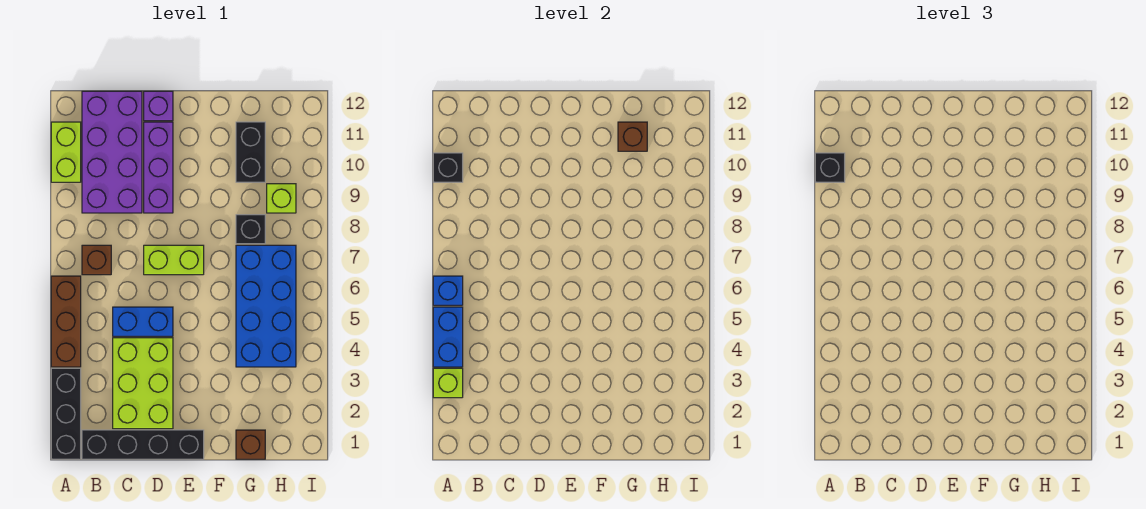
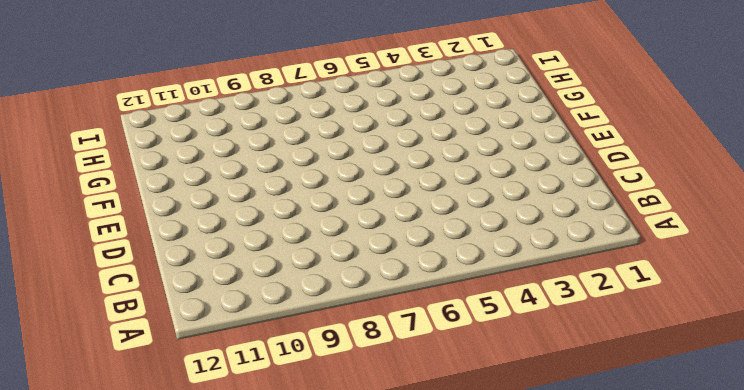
none -> black 1x3 brick [51,368,81,459]
none -> brown 1x3 brick [51,276,81,367]
none -> lime 1x2 brick [51,122,81,182]

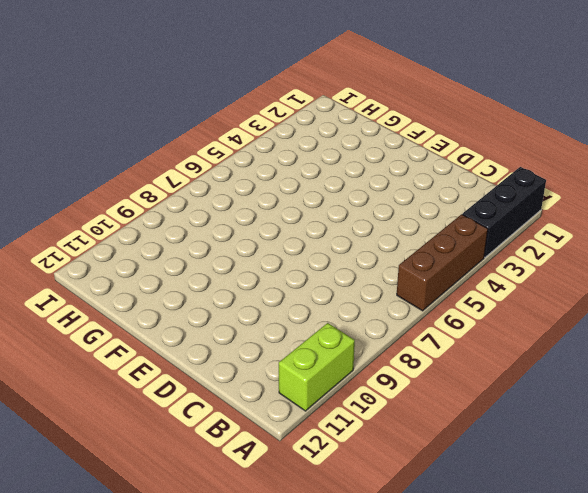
none -> black 1x4 brick [82,430,204,459]
none -> brown 1x1 brick [82,245,111,275]
none -> purple 2x4 brick [82,91,142,213]

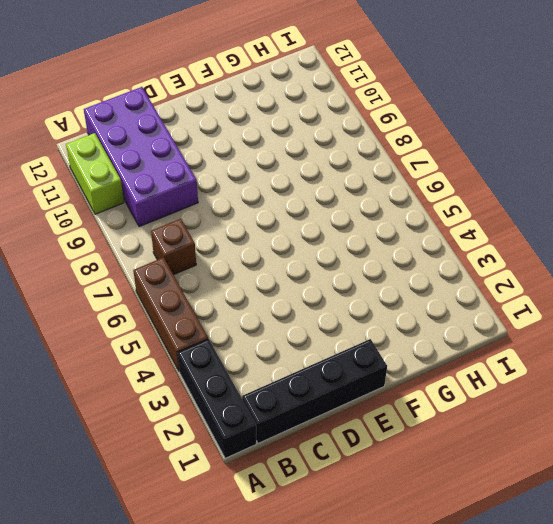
none -> lime 2x3 brick [113,338,173,429]
none -> blue 1x2 brick [113,307,173,336]
none -> lime 1x2 brick [144,245,204,275]

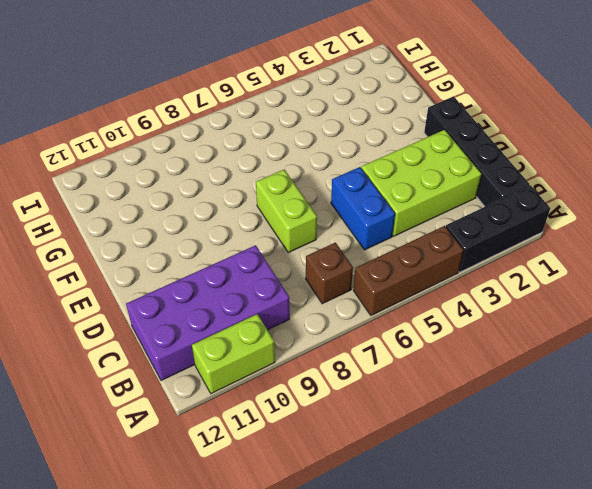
none -> purple 1x3 brick [144,122,173,213]
none -> purple 1x1 brick [144,91,173,121]
none -> brown 1x1 brick [236,430,265,459]

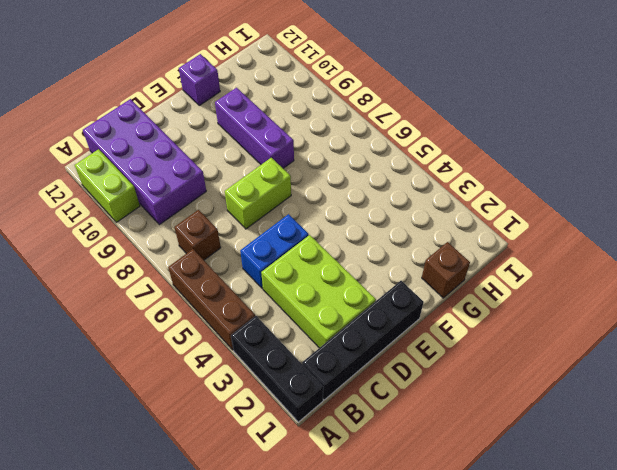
purple 1x3 brick [215,88,294,168] -> purple 1x3 brick moved to [144,122,173,213]
purple 1x1 brick [179,54,220,105] -> purple 1x1 brick moved to [144,91,173,121]
none -> blue 2x4 brick [236,245,296,367]
none -> black 1x1 brick [236,215,265,244]
none -> black 1x2 brick [236,122,265,182]

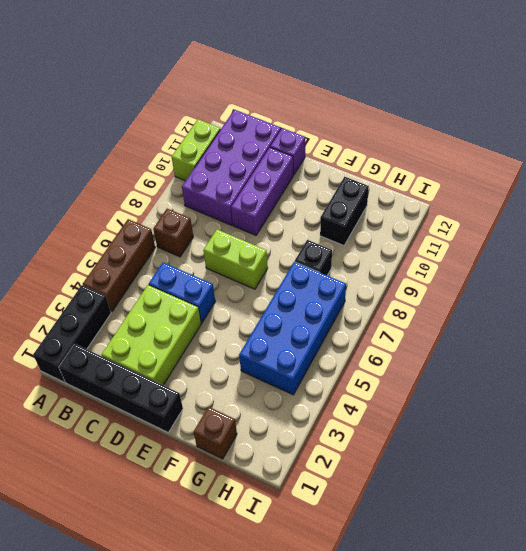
none -> lime 1x1 brick [267,184,296,213]
none -> lime 1x1 brick [433,368,463,398]
none -> blue 1x2 brick [433,307,463,367]

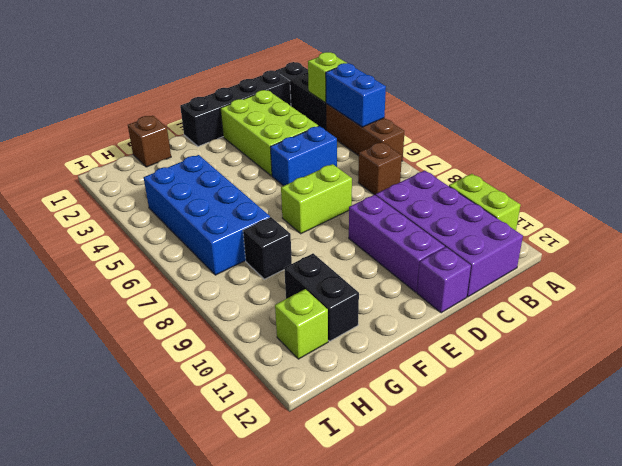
lime 1x1 brick [275,289,328,359] -> lime 1x1 brick moved to [267,184,296,213]
none -> blue 1x1 brick [433,276,463,305]
none -> black 1x1 brick [433,153,463,182]
none -> brown 1x1 brick [618,122,647,151]

